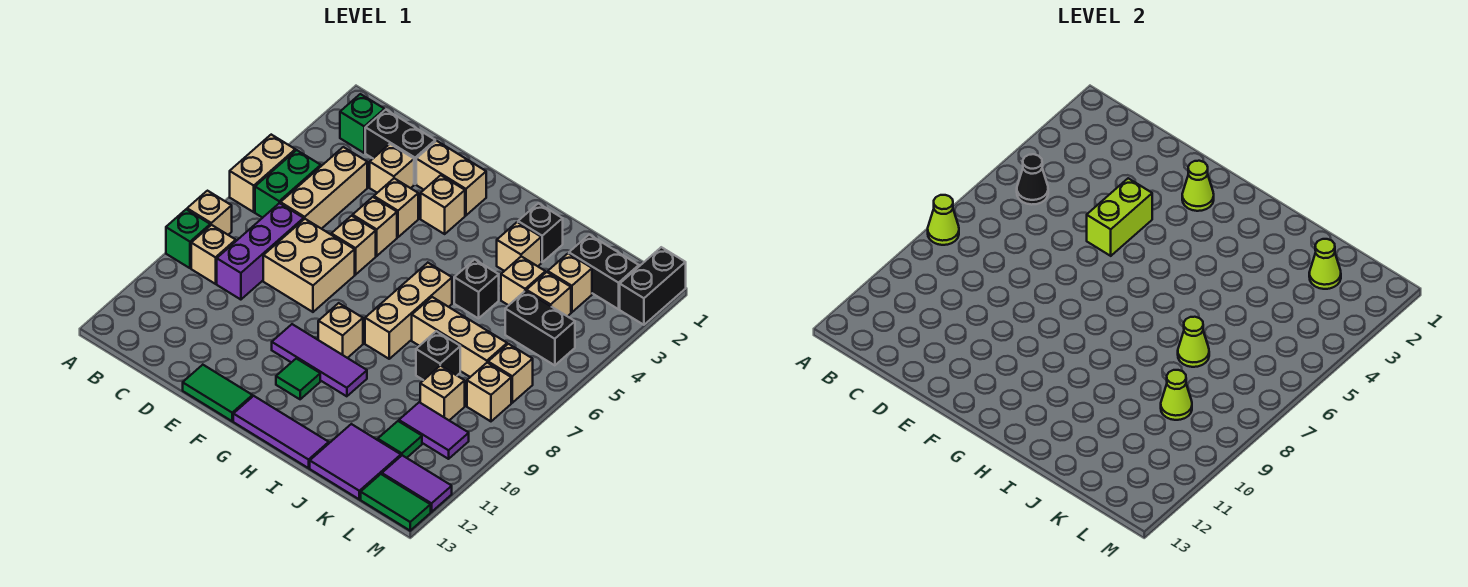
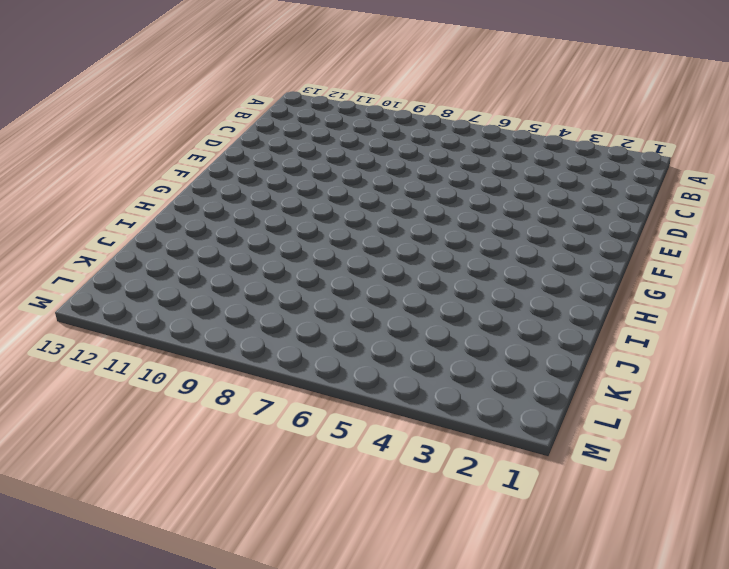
none -> tan 1x2 brick [230,135,295,212]
none -> tan 1x1 brick [187,191,232,235]
none -> green 1x1 brick [166,209,210,268]
none -> green 1x1 brick [340,94,384,153]

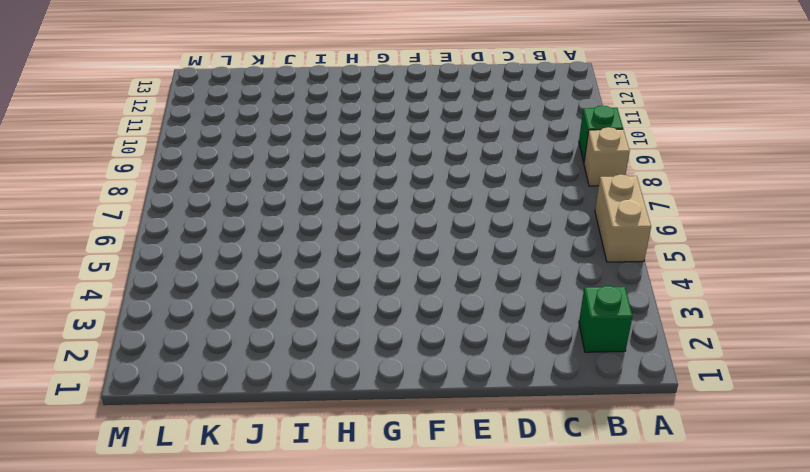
none -> green 1x2 brick [255,150,321,218]
none -> tan 1x1 brick [191,225,236,284]
none -> black 1x2 brick [365,110,435,184]
none -> tan 1x3 brick [280,147,367,229]

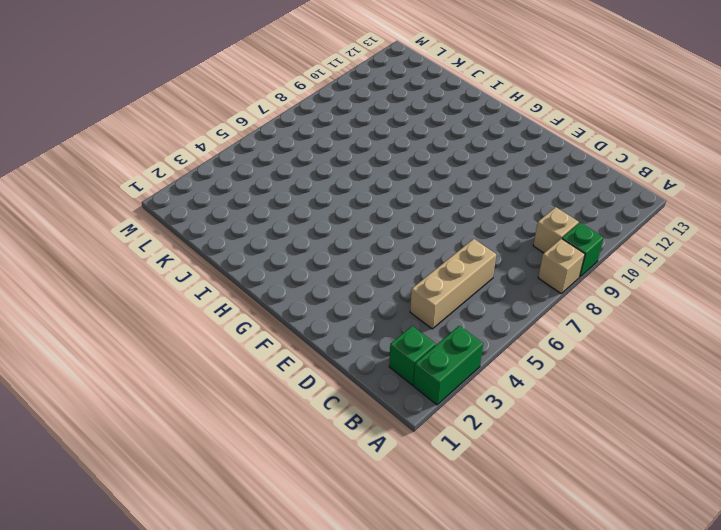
green 1x2 brick [414,326,483,405] -> green 1x2 brick moved to [255,150,321,218]
none -> tan 1x2 brick [230,135,295,212]
none -> black 1x2 brick [365,110,435,184]
none -> purple 1x3 brick [217,203,304,300]
none -> tan 1x1 brick [370,144,414,193]

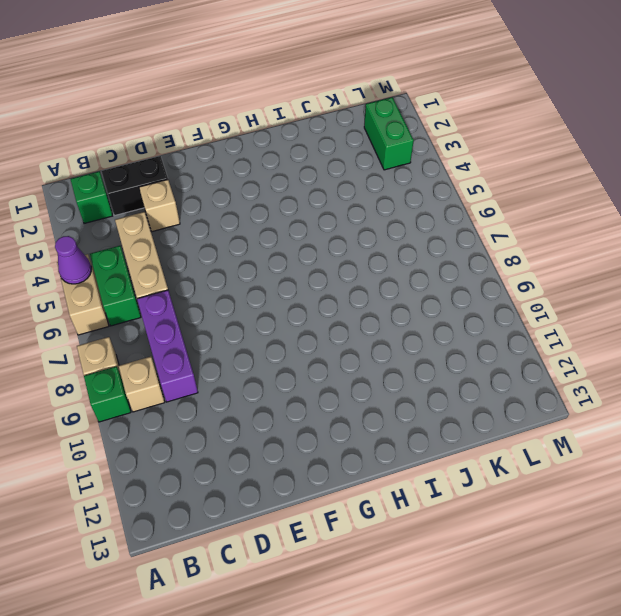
purple 1x1 cone [55,236,91,284] -> none
green 1x2 brick [364,97,414,170] -> black 1x2 brick [569,235,639,309]
none -> tan 2x2 brick [263,219,355,312]
none -> tan 1x2 brick [416,141,486,215]
none -> tan 1x1 brick [374,178,418,237]
none -> tan 1x1 brick [353,197,397,256]

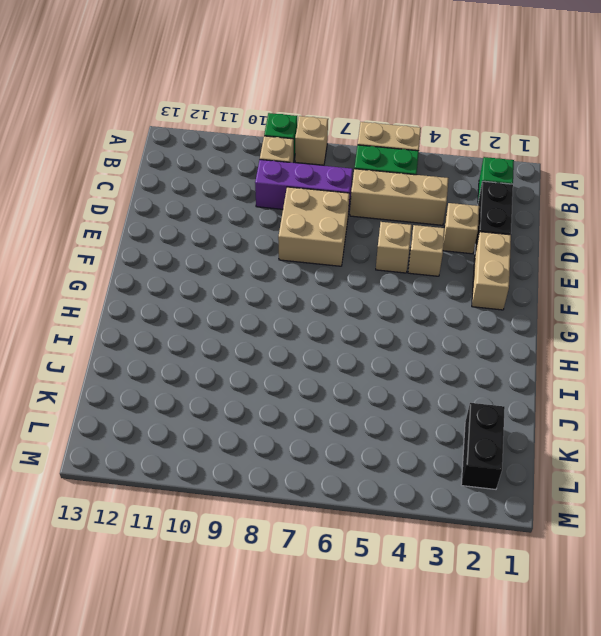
none -> tan 1x1 brick [331,216,376,275]
none -> green 1x2 tile [183,365,252,421]
none -> tan 1x1 brick [421,175,465,234]
none -> purple 1x3 tile [272,324,367,396]

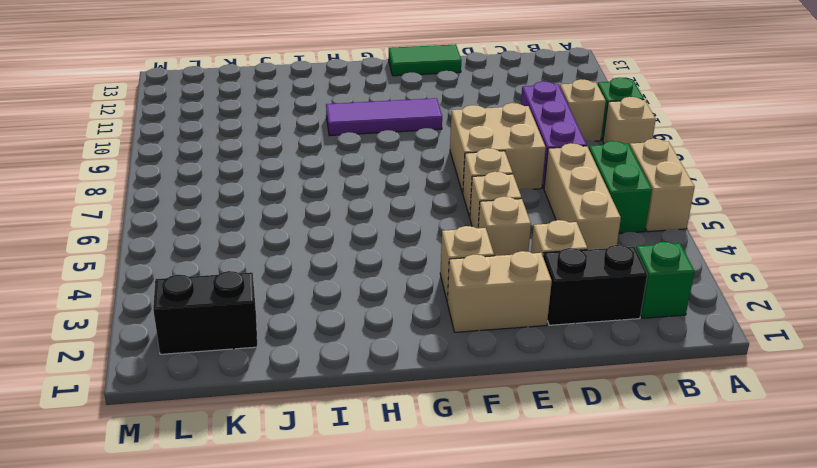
none -> tan 1x1 brick [318,303,363,358]
none -> green 1x1 tile [276,358,320,399]
none -> purple 1x3 tile [233,396,329,468]
none -> tan 1x3 brick [365,263,452,359]

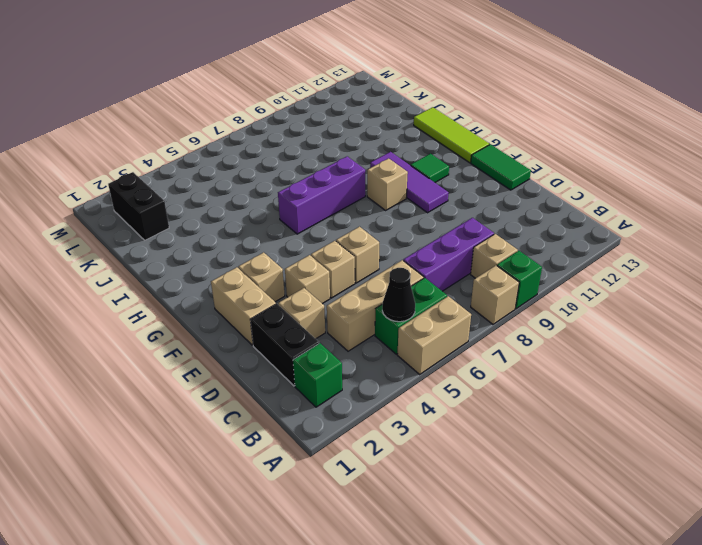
lime 1x3 tile [414,107,489,163] -> purple 1x3 tile [233,396,329,468]
purple 1x3 brick [278,156,365,234] -> tan 1x3 brick [365,263,452,359]
none -> tan 2x2 brick [263,219,355,312]
none -> black 1x1 brick [518,203,563,262]
none -> tan 1x1 brick [497,222,541,271]
none -> black 1x1 brick [454,260,499,318]

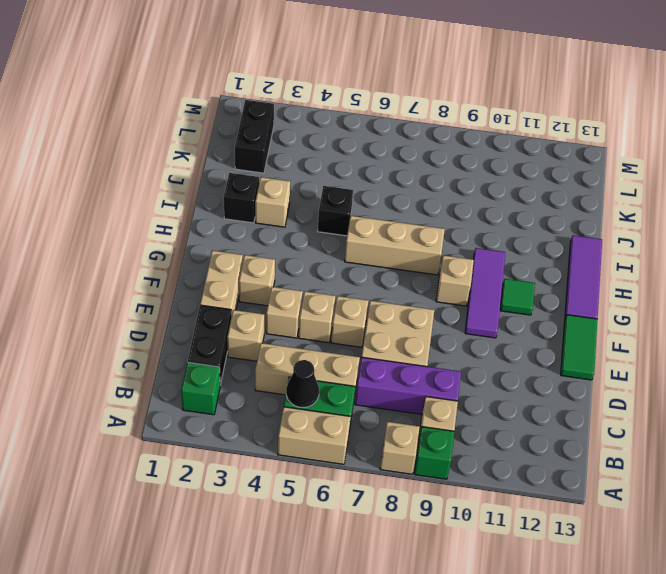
none -> tan 1x3 brick [412,297,507,377]
none -> tan 1x1 brick [501,256,545,305]
none -> black 1x1 brick [416,331,460,380]
none -> purple 2x2 tile [310,424,401,499]

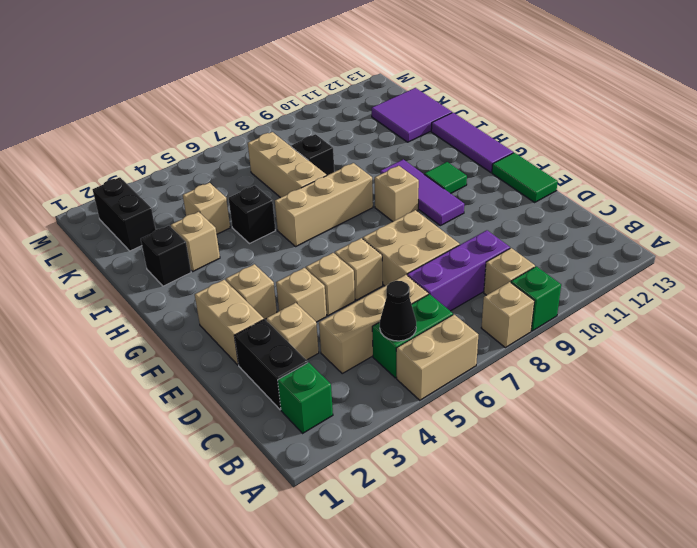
none -> tan 1x1 brick [548,254,592,312]
none -> tan 1x1 brick [526,272,571,316]
none -> black 1x2 brick [505,291,575,365]
none -> tan 1x1 brick [420,365,465,420]

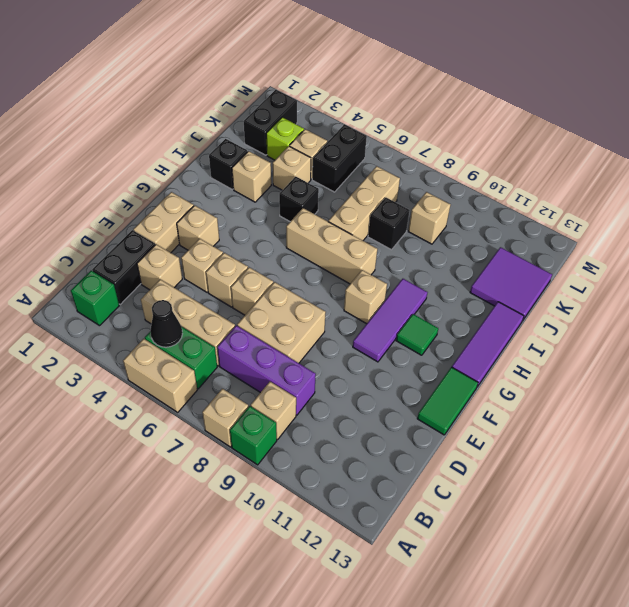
lime 1x1 brick [266,117,304,160] -> tan 1x1 brick [548,254,592,312]
none -> purple 1x2 tile [399,402,469,459]
none -> green 1x1 tile [378,421,422,458]
none -> tan 1x1 brick [488,344,533,403]
none -> tan 1x1 brick [467,363,511,421]

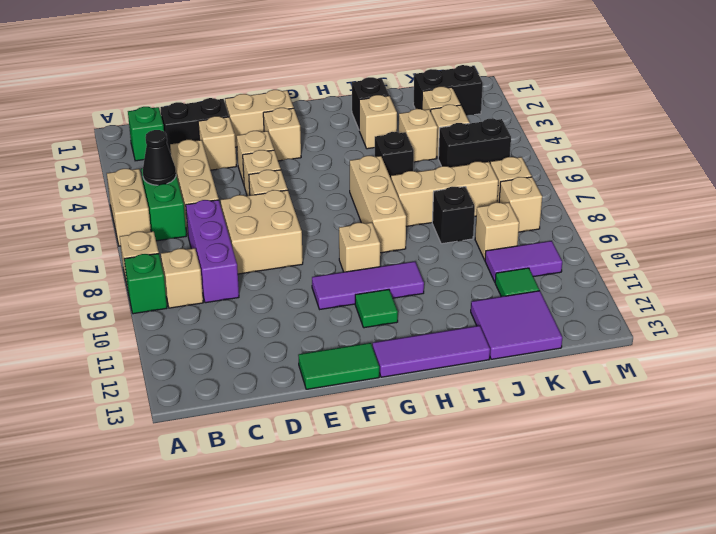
none -> purple 1x2 tile [382,455,452,512]
none -> green 1x2 tile [361,474,431,531]
none -> black 1x2 brick [620,247,686,325]
none -> lime 1x1 cone [928,195,959,245]

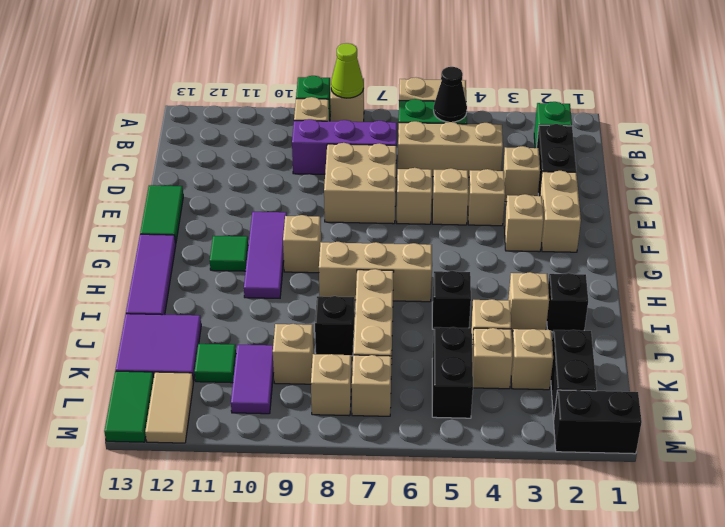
tan 1x2 tile [145,372,193,443] -> purple 1x2 tile [382,455,452,512]
none -> lime 1x2 brick [1087,178,1152,256]
none -> lime 1x1 cone [1182,161,1214,211]
none -> lime 1x1 cone [1178,317,1209,367]
none -> lime 1x1 cone [1309,239,1341,289]

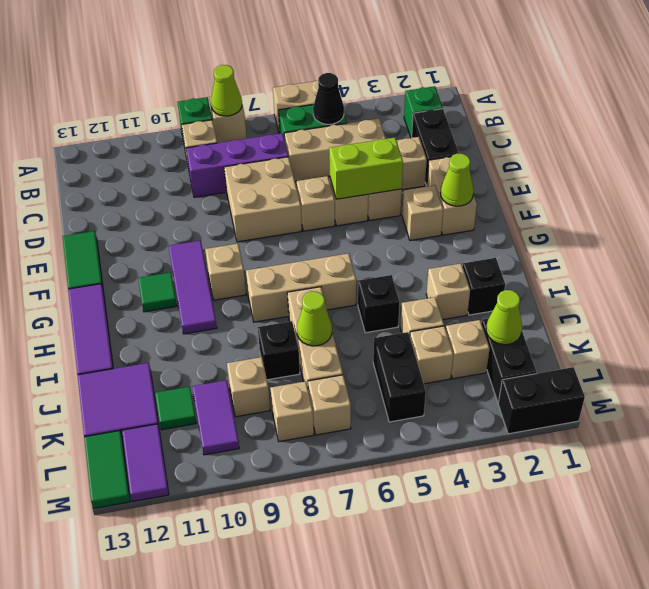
none -> lime 1x1 cone [1161,370,1192,420]

